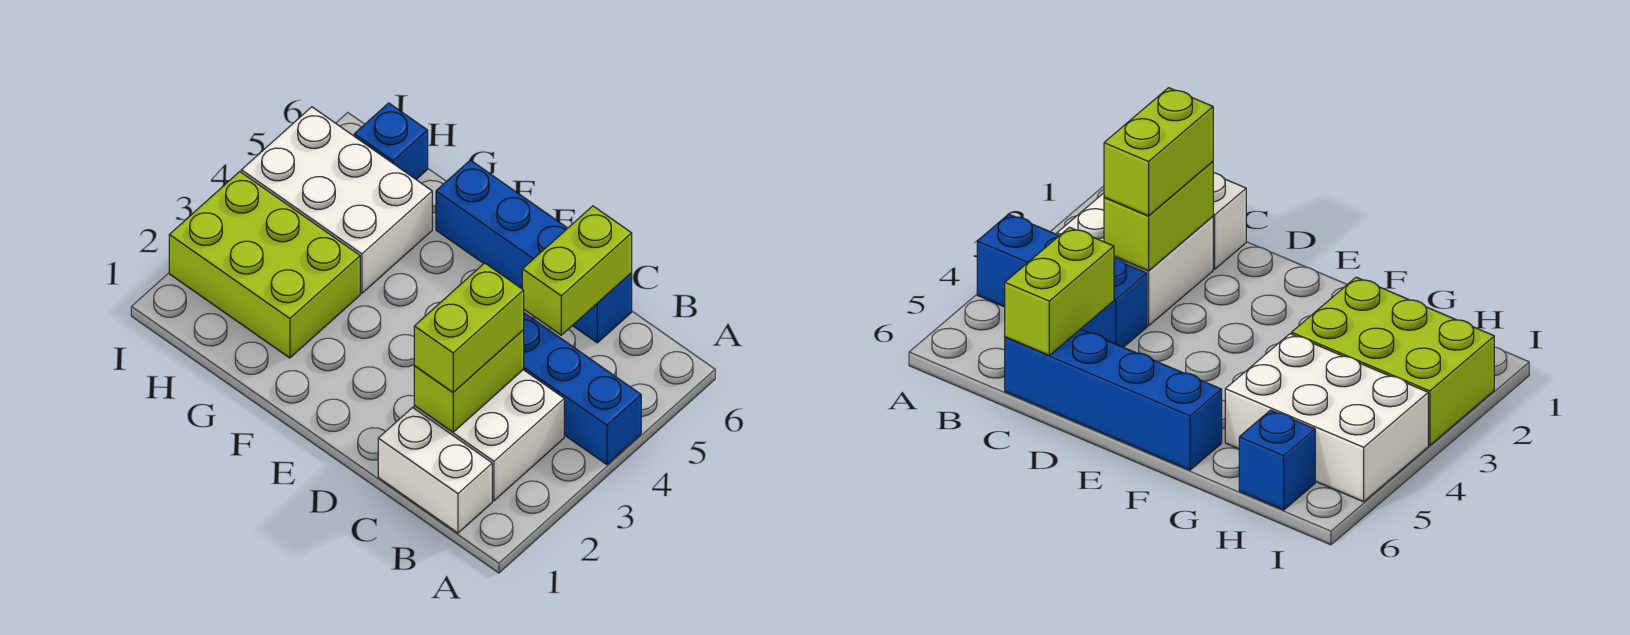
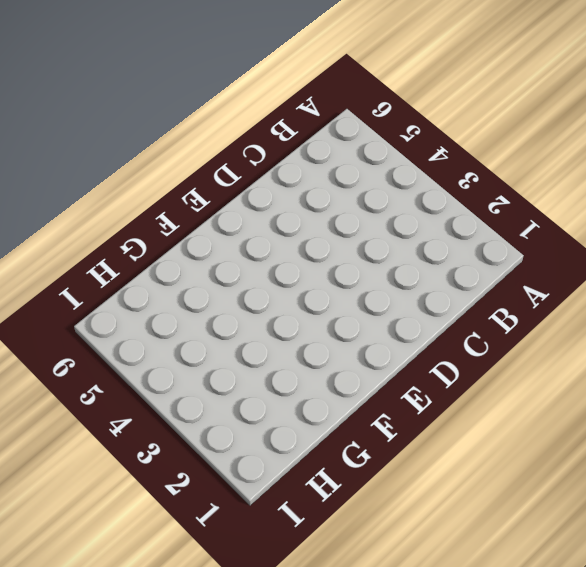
none -> blue 1x3 brick [523,313,641,465]
none -> white 1x2 brick [378,407,492,533]

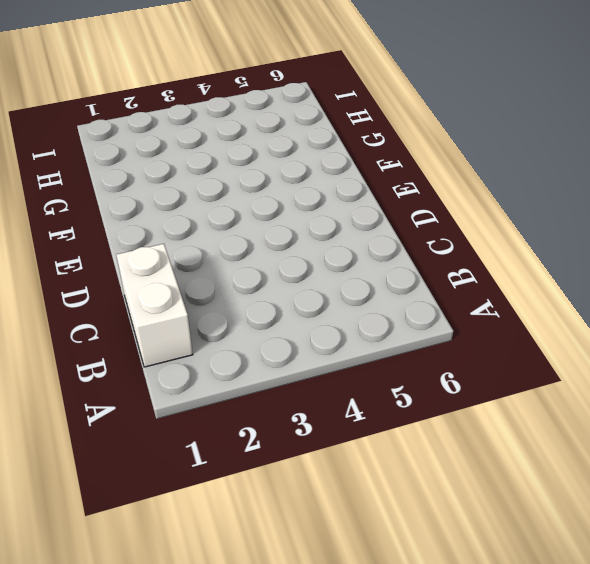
none -> blue 1x3 brick [523,313,641,465]
none -> white 2x2 brick [414,370,564,501]

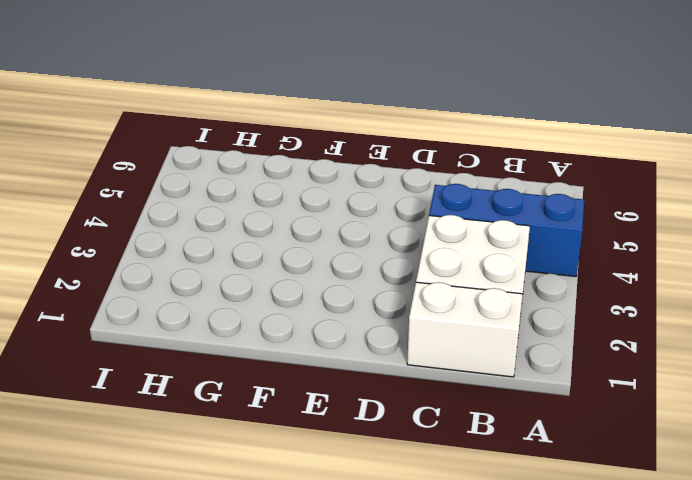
none -> blue 1x4 brick [436,160,632,343]
none -> lime 2x3 brick [169,172,360,358]

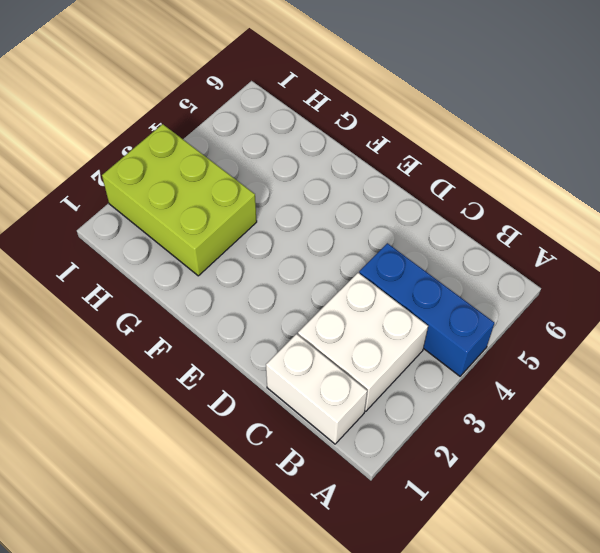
none -> blue 1x4 brick [436,160,632,343]
none -> white 2x3 brick [241,107,432,293]

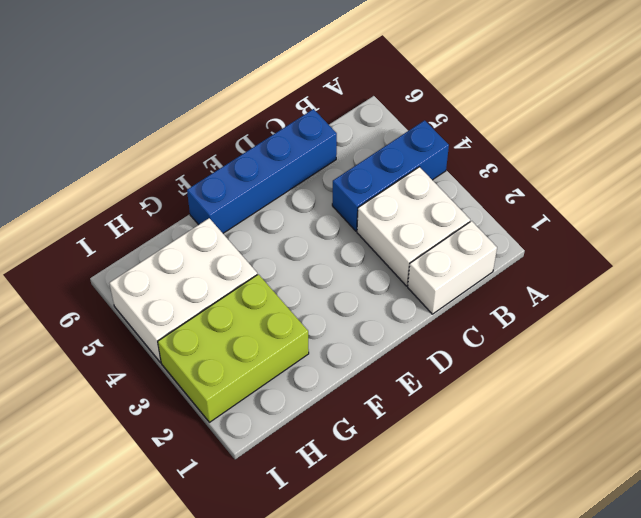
none -> blue 1x1 brick [354,103,428,179]
none -> lime 1x2 brick [414,330,524,432]

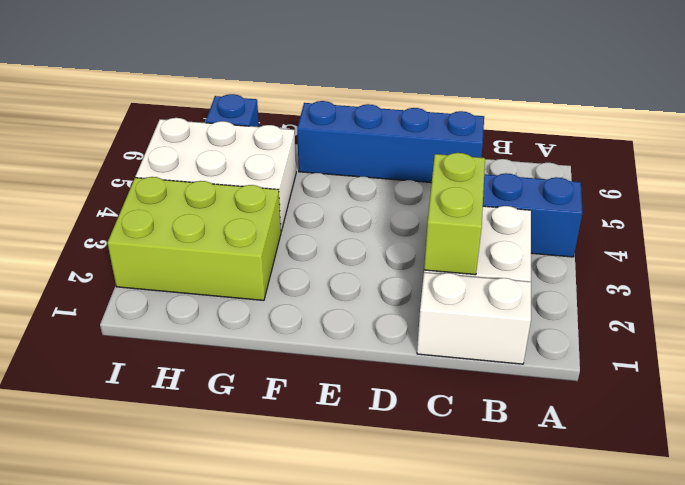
none -> lime 1x2 brick [522,206,632,335]
none -> lime 1x2 brick [414,263,524,392]

